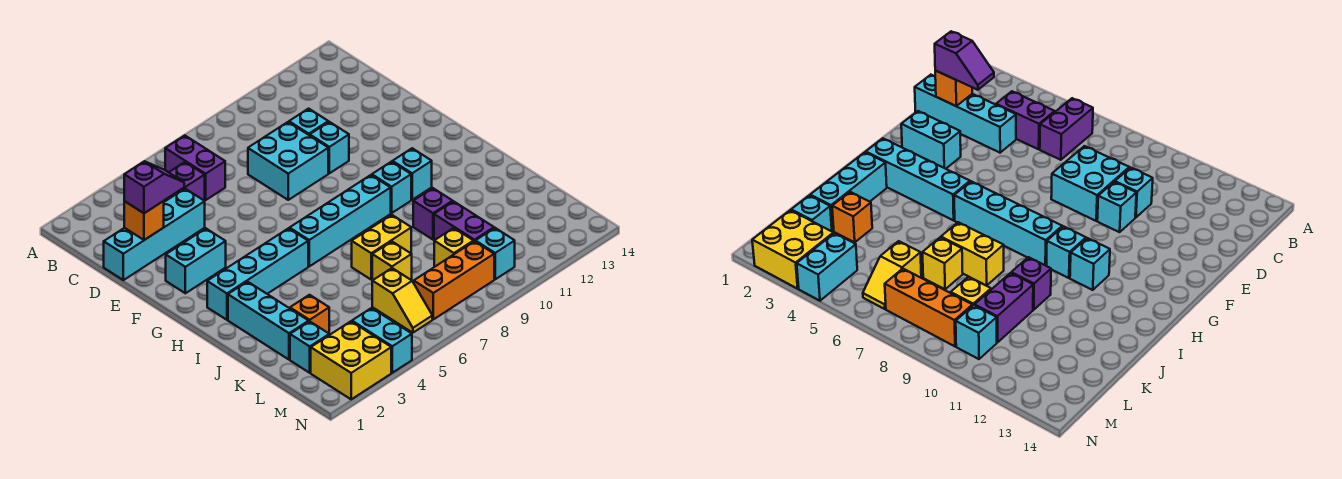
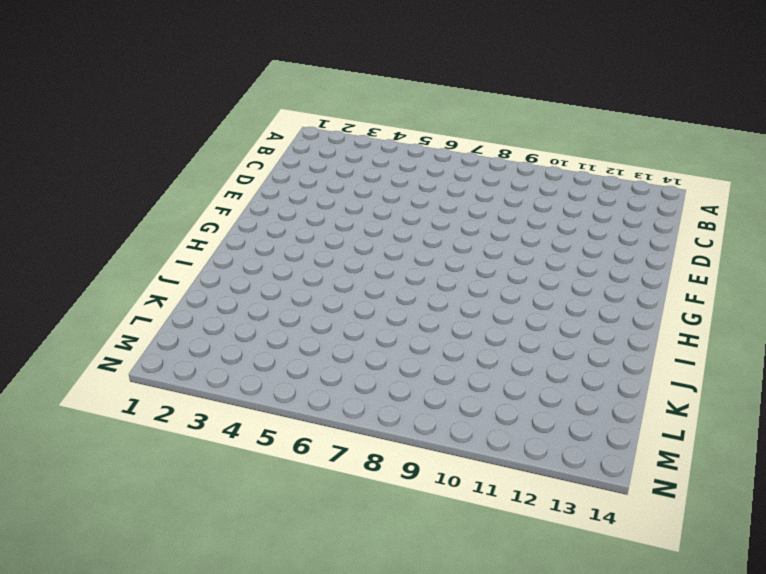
none -> purple 1x2 brick [165,136,225,200]
none -> purple 1x2 brick [164,162,205,202]
none -> cyan 1x4 brick [104,189,205,280]

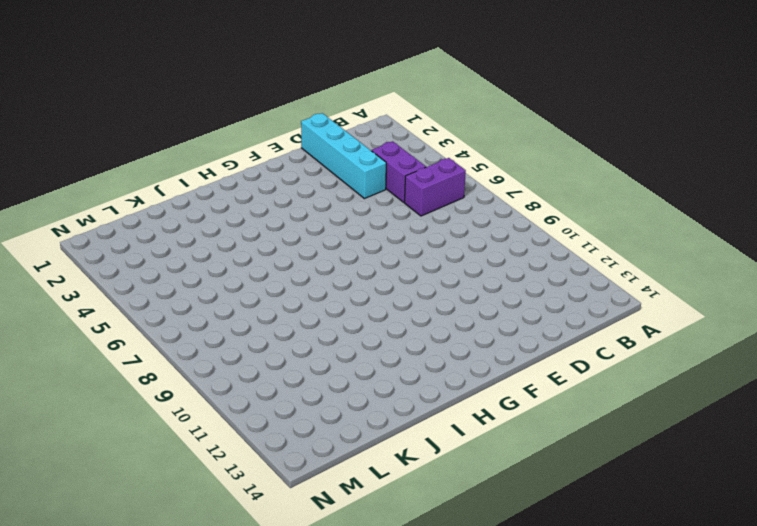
none -> cyan 2x2 brick [248,122,328,200]
none -> cyan 1x1 brick [289,109,328,135]
none -> cyan 1x1 brick [310,122,349,173]

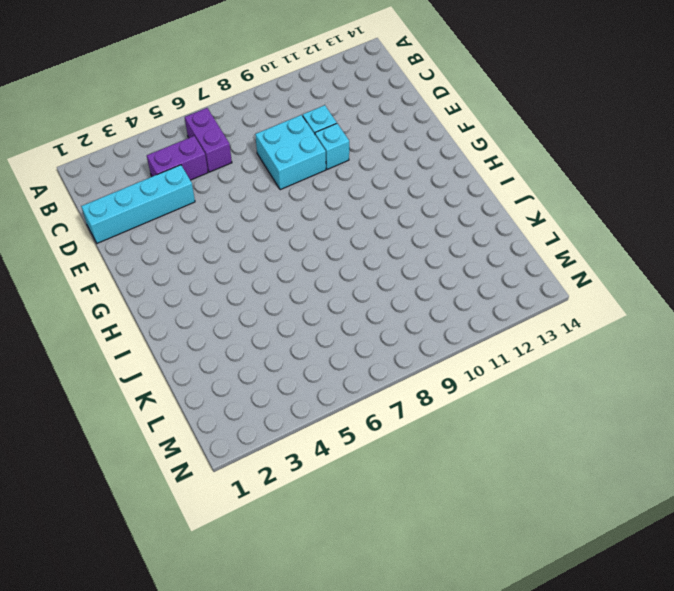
none -> cyan 1x2 brick [166,229,226,293]
none -> cyan 1x4 brick [207,228,308,320]
none -> cyan 1x4 brick [290,175,391,266]

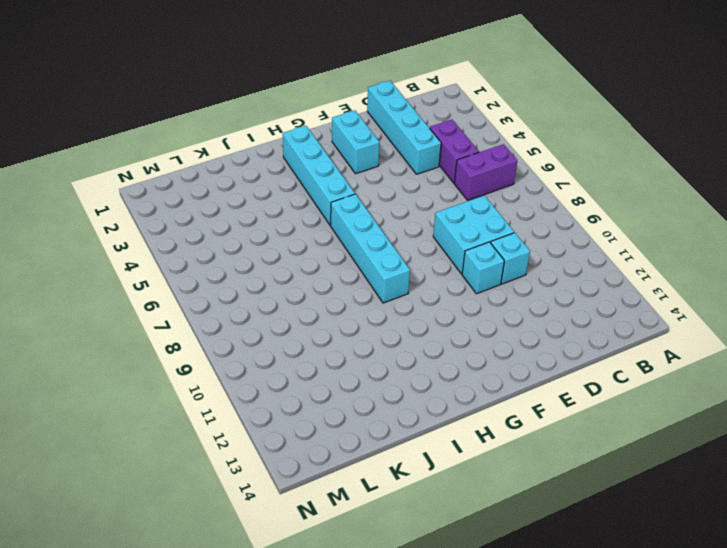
none -> cyan 1x1 brick [372,162,411,213]
none -> cyan 1x1 brick [392,148,432,200]
none -> cyan 1x3 brick [228,282,309,360]

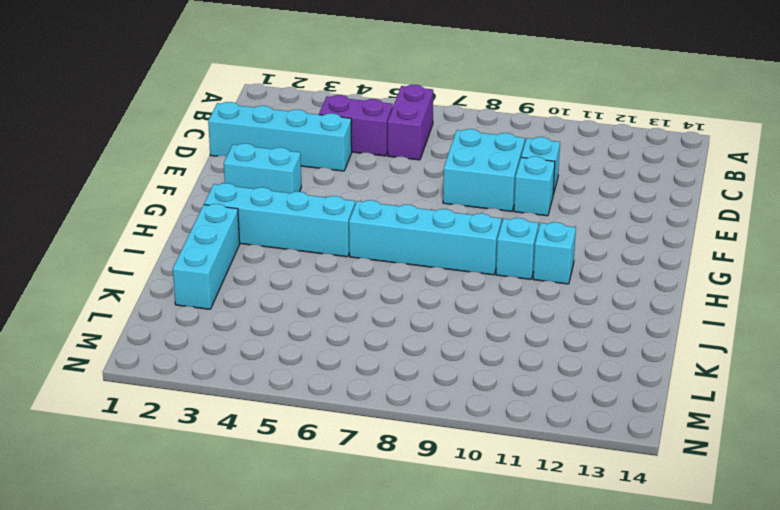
none -> yellow 1x2 brick [352,215,411,280]
none -> purple 1x1 brick [413,188,453,240]
none -> orange 1x1 brick [290,295,329,333]

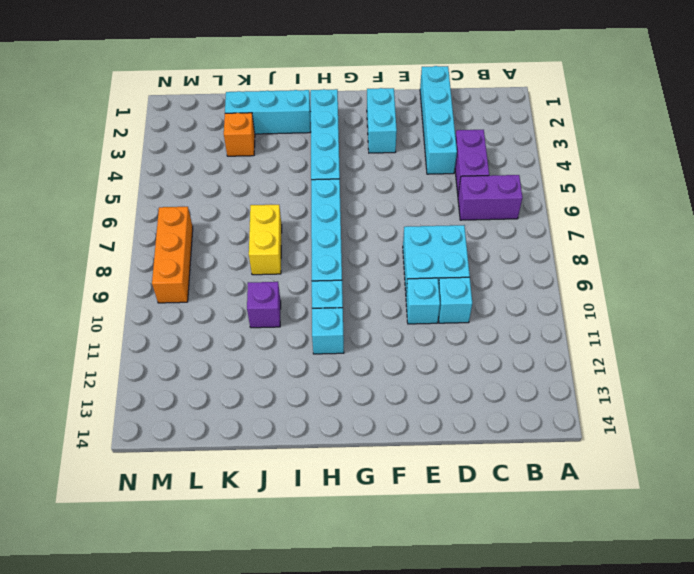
none -> yellow 1x1 brick [372,242,412,281]
none -> purple 1x2 brick [434,201,494,241]
none -> cyan 1x1 brick [290,321,329,373]

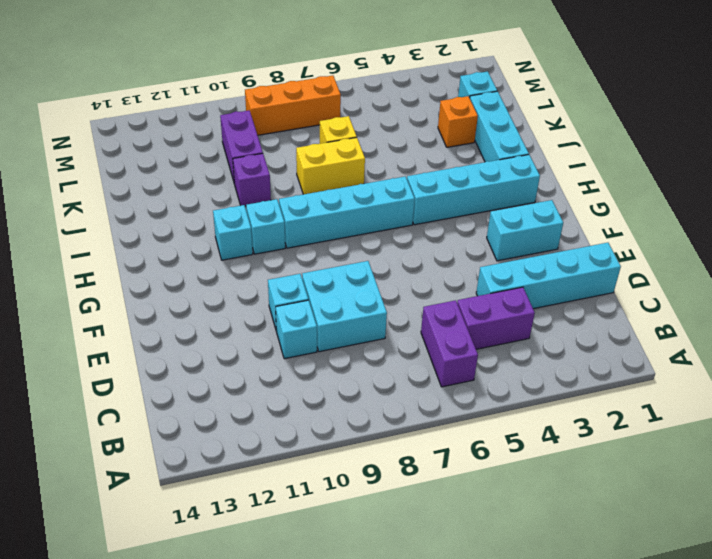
none -> yellow 1x2 slope [372,268,432,333]
none -> yellow 1x1 brick [434,228,474,267]
none -> yellow 2x2 brick [311,321,391,399]

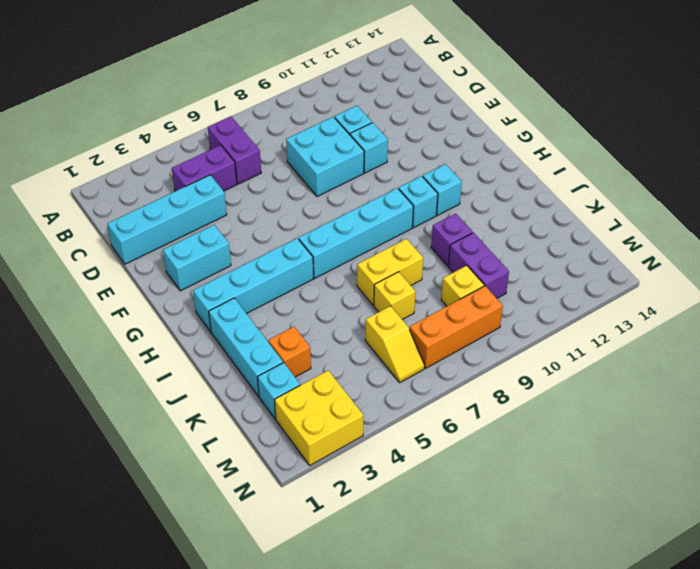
none -> cyan 1x2 brick [352,308,412,373]
none -> cyan 1x1 brick [475,228,515,279]
none -> orange 1x1 brick [124,201,164,240]

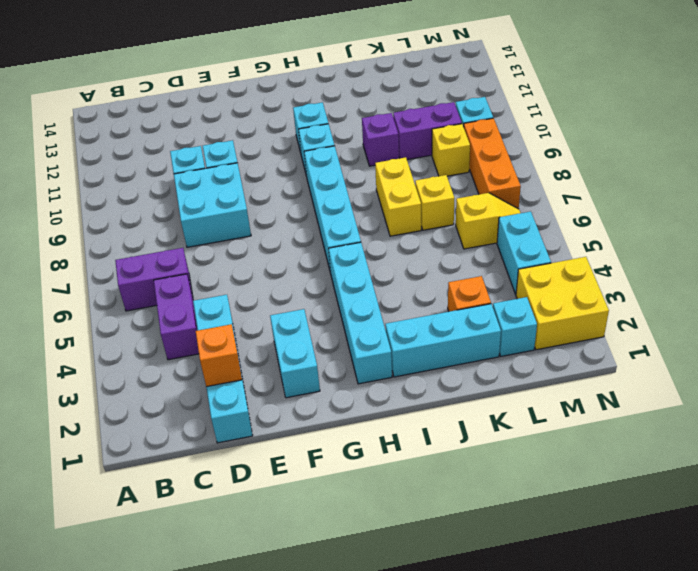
cyan 1x2 brick [497,212,551,294] -> cyan 1x2 brick turned to [352,308,412,373]
none -> purple 1x2 slope [124,161,184,213]

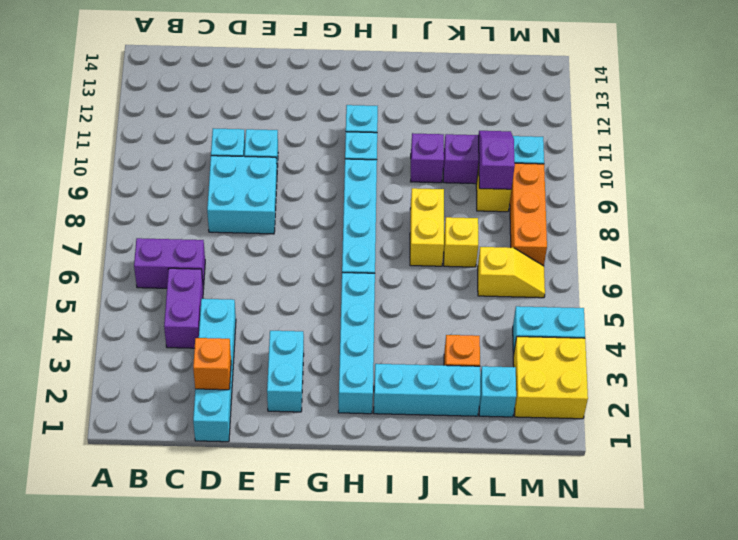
purple 1x2 slope [479,131,515,189] -> purple 1x2 slope moved to [124,161,184,213]

